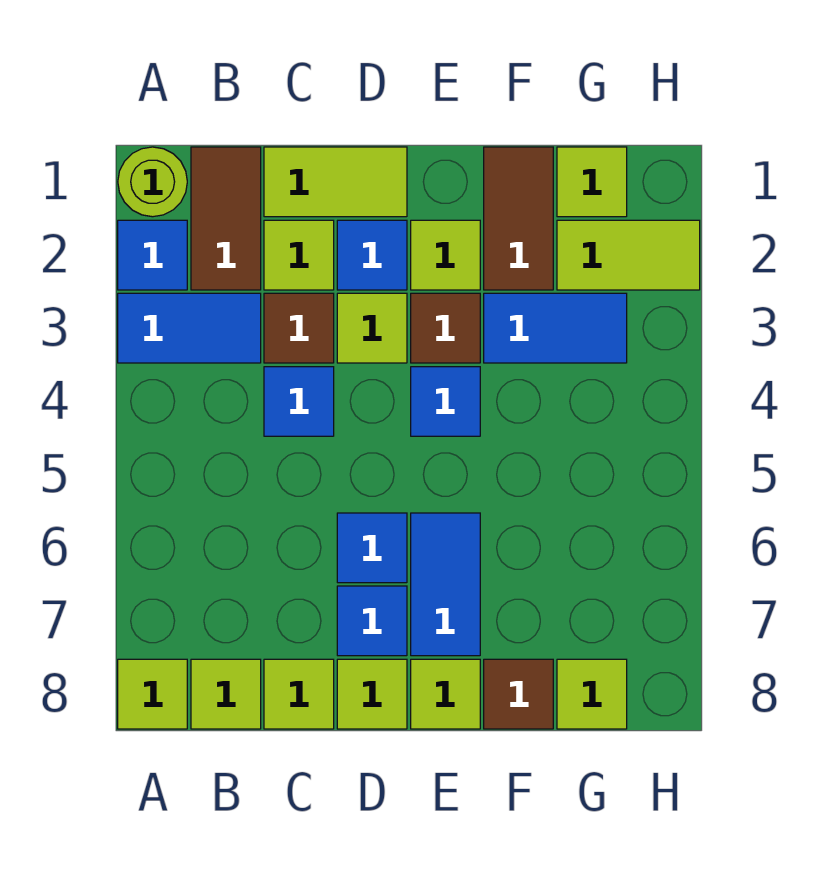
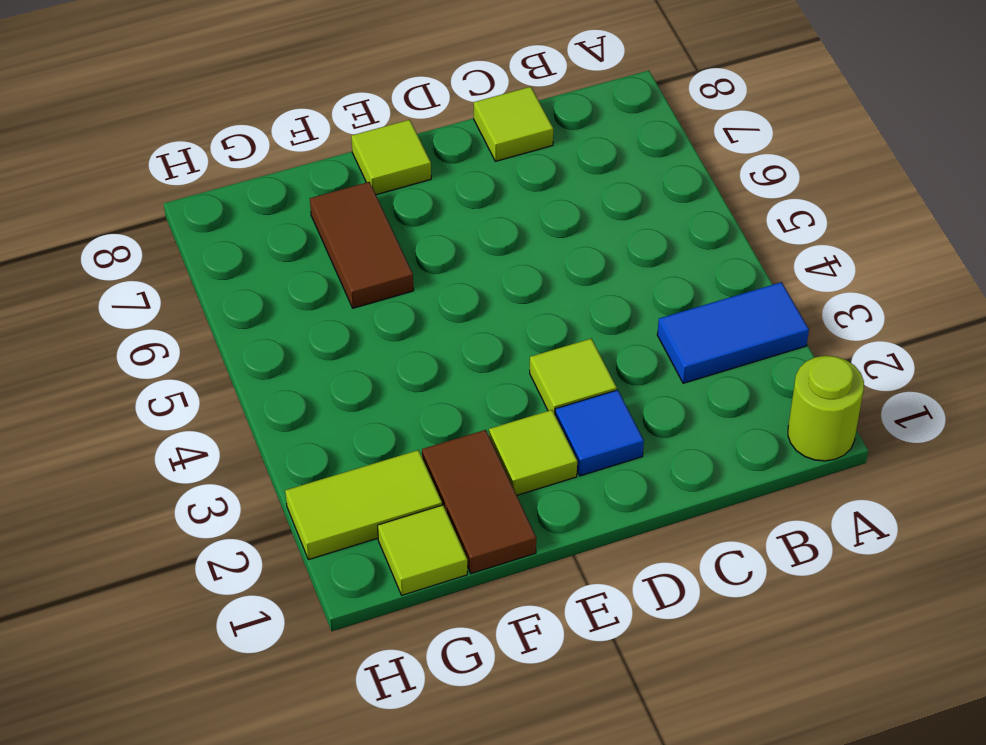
brown 1x2 tile [310,182,414,308] -> brown 1x2 tile moved to [191,147,261,290]
none -> blue 1x1 tile [118,220,187,290]
none -> lime 1x1 tile [118,659,187,729]
none -> lime 1x1 tile [191,659,261,729]

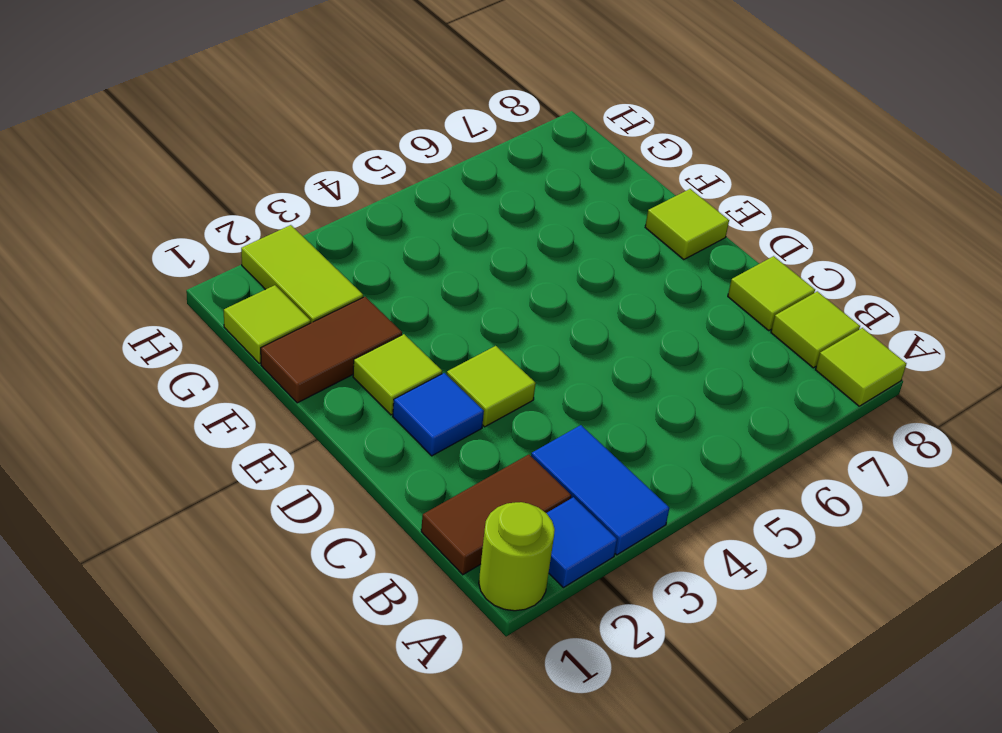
none -> lime 1x2 tile [264,147,407,217]
none -> lime 1x1 tile [264,220,334,290]
none -> brown 1x1 tile [264,293,334,363]

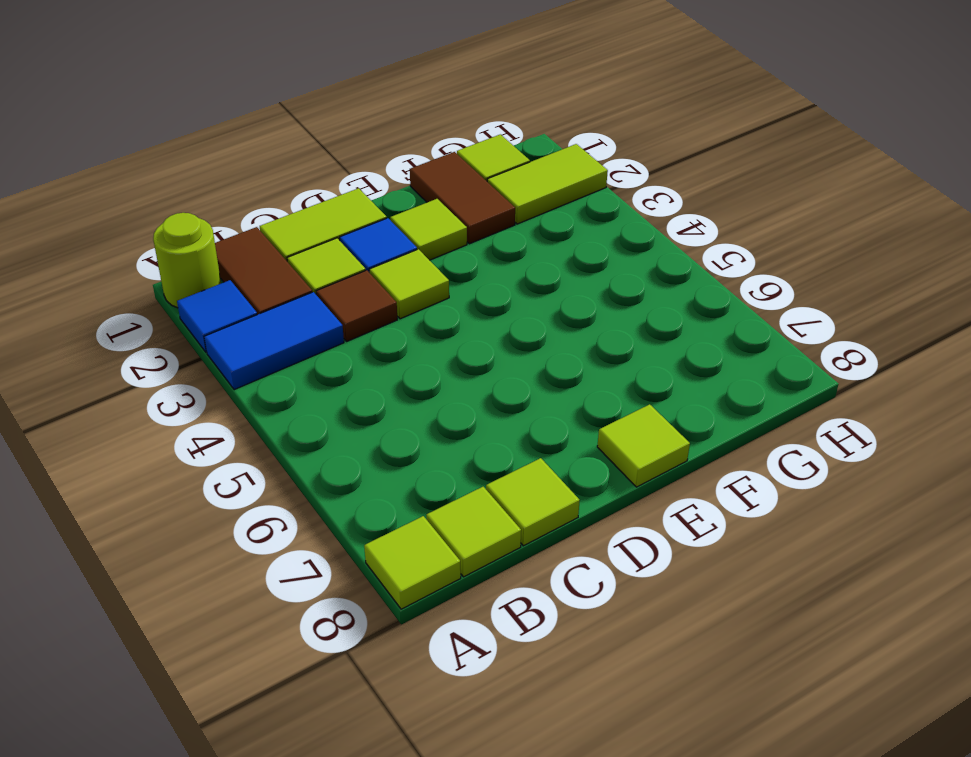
none -> blue 1x1 tile [264,367,334,436]
none -> blue 1x1 tile [337,513,407,583]
none -> blue 1x1 tile [337,586,407,656]

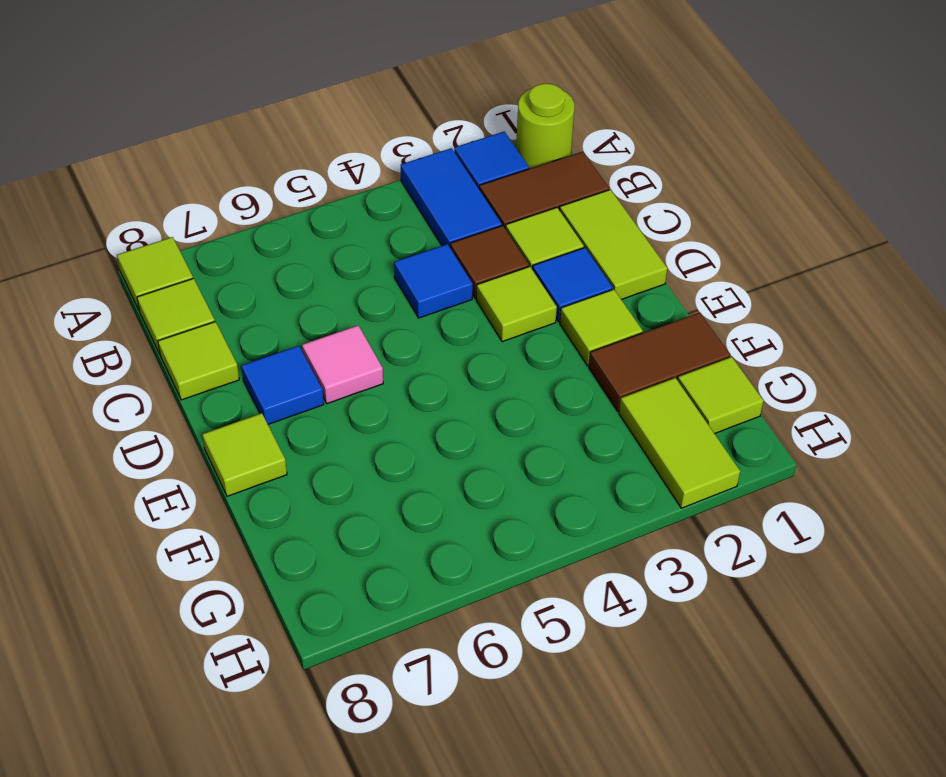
pink 1x1 tile [302,326,383,404] -> blue 1x1 tile [337,513,407,583]
none -> lime 1x1 tile [337,659,407,729]
none -> brown 1x1 tile [411,293,480,363]
none -> blue 1x1 tile [411,367,480,436]

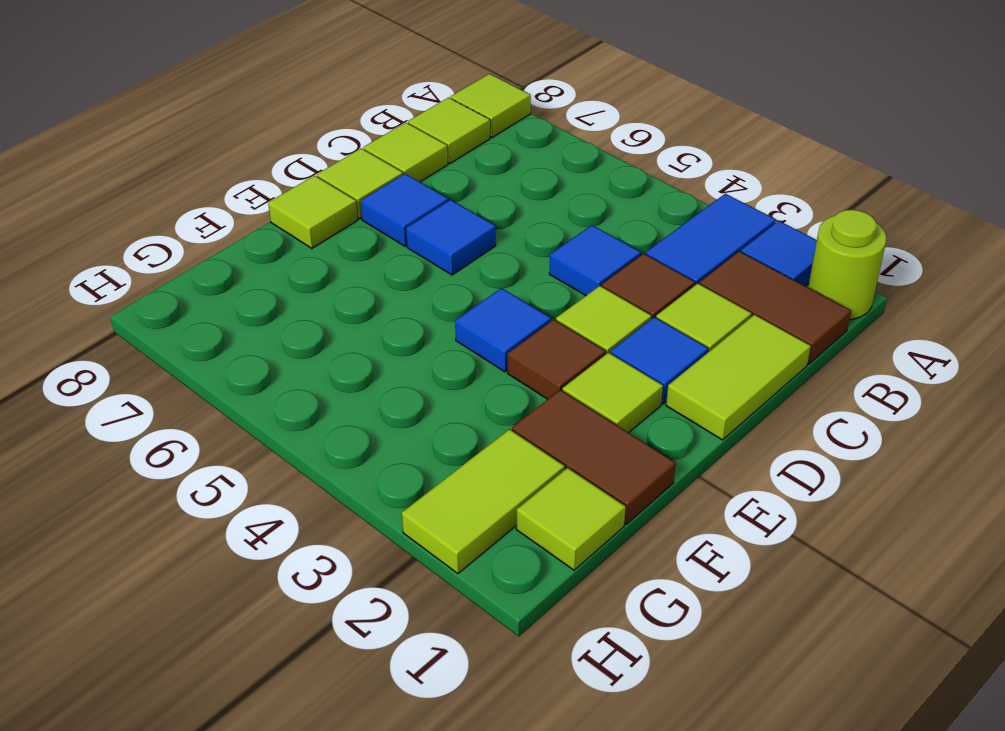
none -> blue 1x2 tile [411,513,480,656]
none -> blue 1x2 tile [484,293,627,363]
none -> brown 1x1 tile [484,659,553,729]

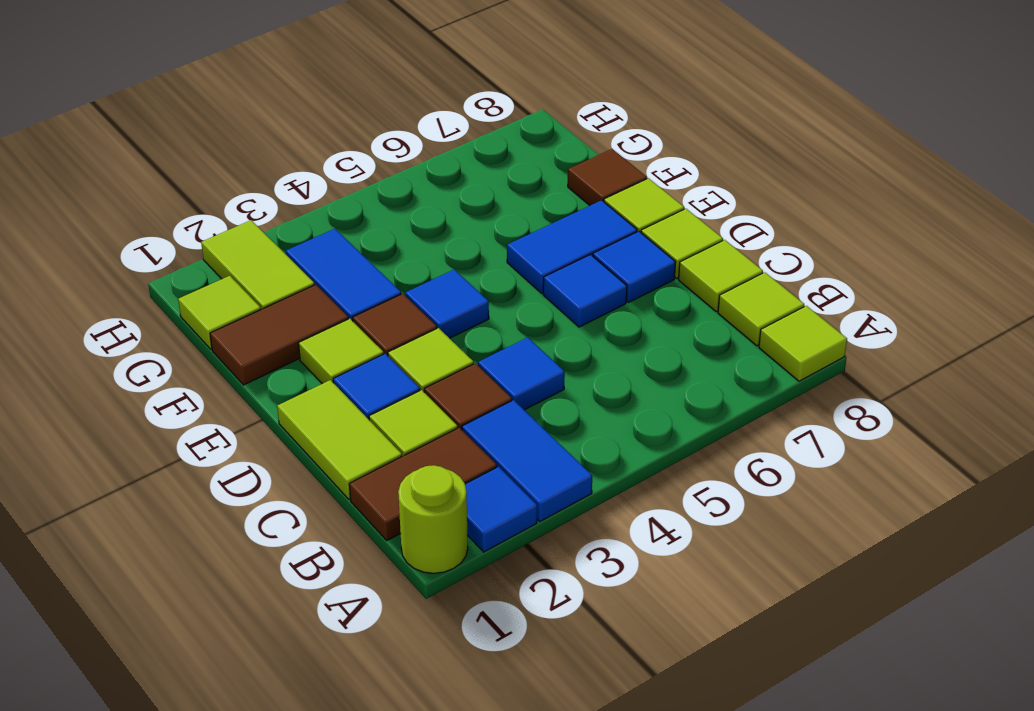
none -> lime 1x1 tile [557,659,627,729]

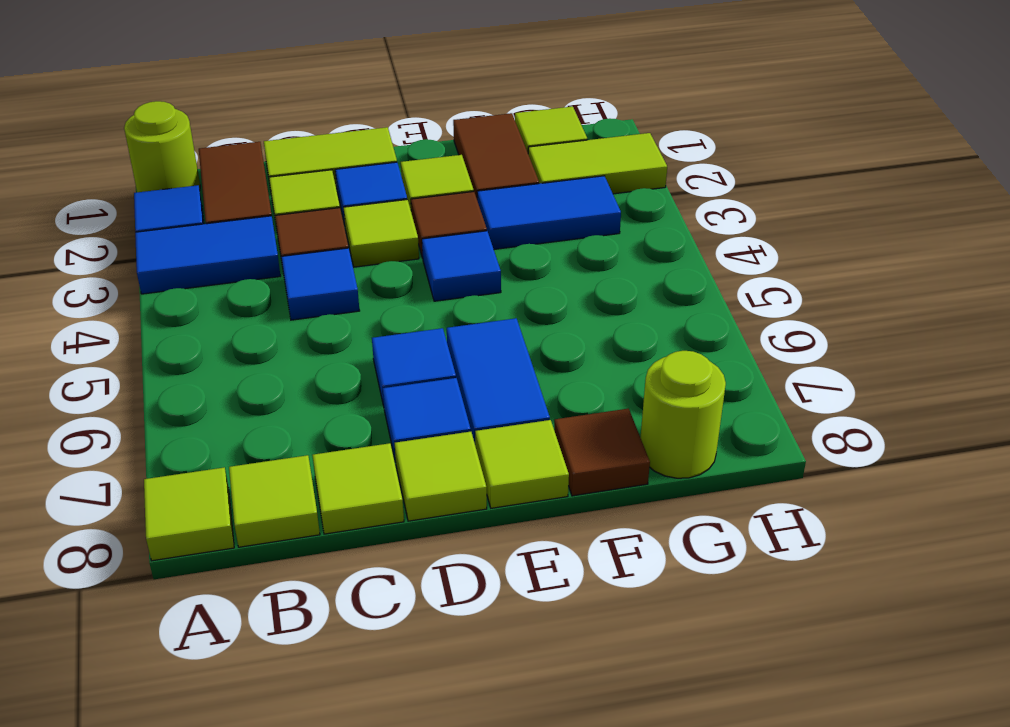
lime 1x1 round brick [640,351,726,478] -> lime 1x1 tile [557,659,627,729]

